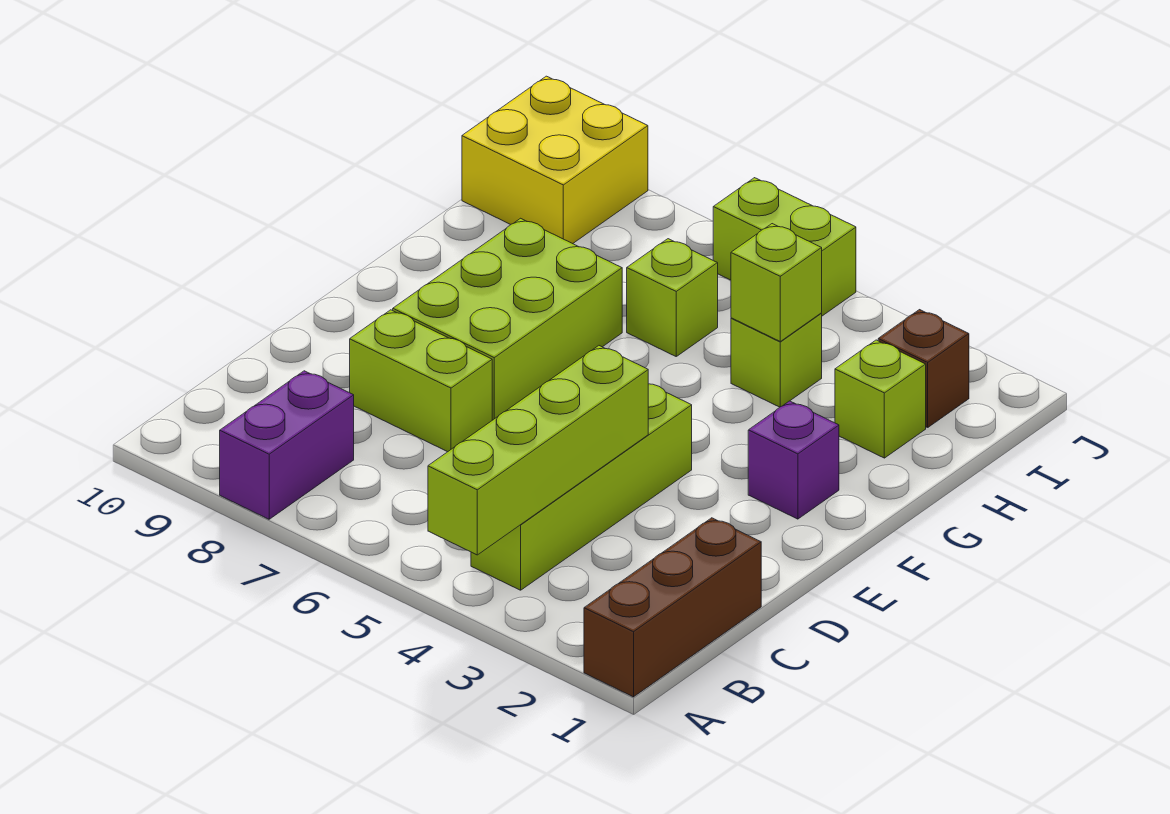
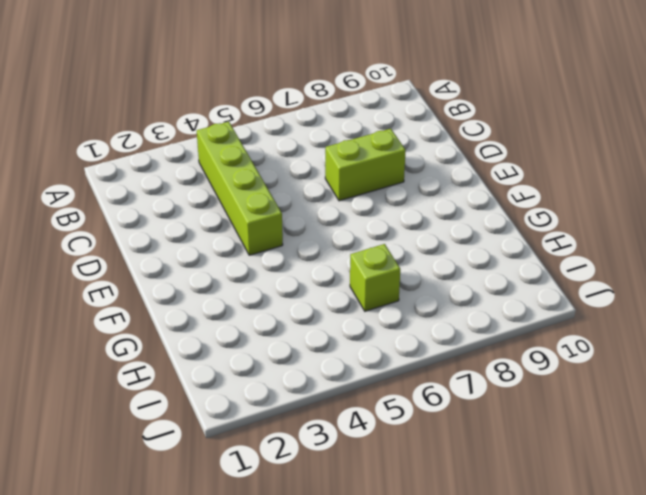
none -> brown 1x3 brick [584,518,761,697]
none -> purple 1x2 brick [220,371,354,519]
none -> lime 2x3 brick [393,218,622,420]

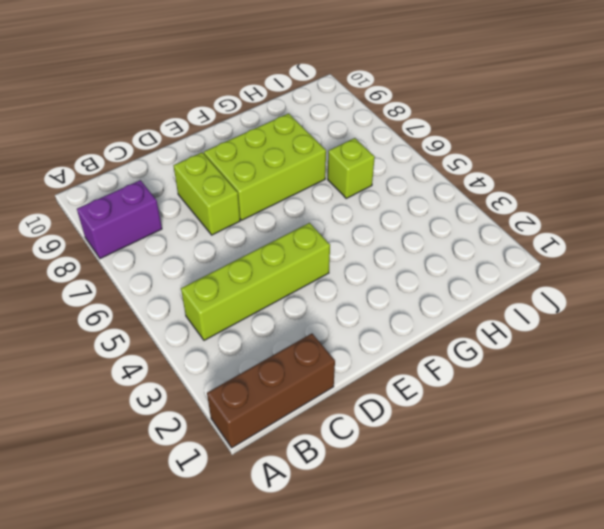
none -> purple 1x1 brick [748,401,839,519]
none -> lime 1x1 brick [835,340,926,458]
none -> lime 1x1 brick [731,313,822,407]

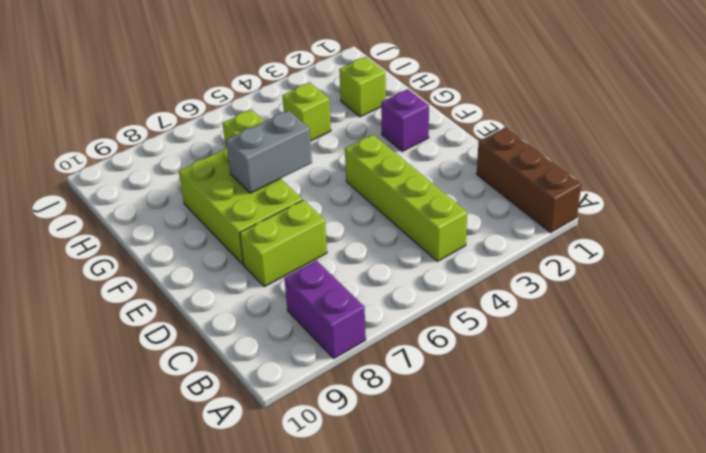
grey 1x2 brick [226,110,312,193] -> none
none -> brown 1x1 brick [878,310,969,427]
none -> yellow 2x2 brick [462,76,648,244]
none -> lime 1x2 brick [713,178,856,316]

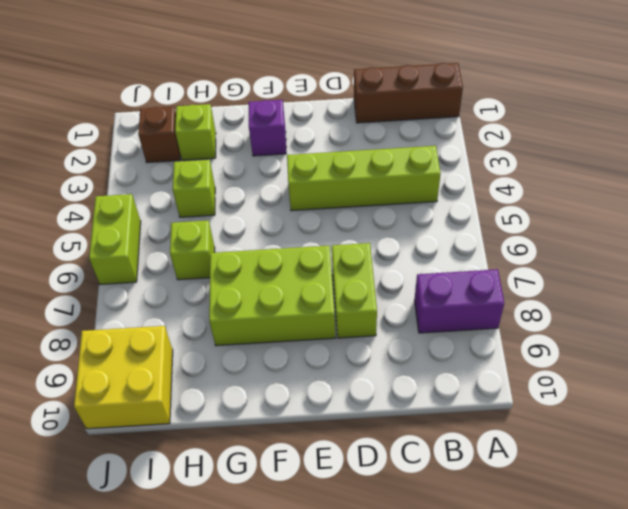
none -> lime 1x4 brick [428,346,648,555]
none -> lime 1x1 brick [731,224,822,341]

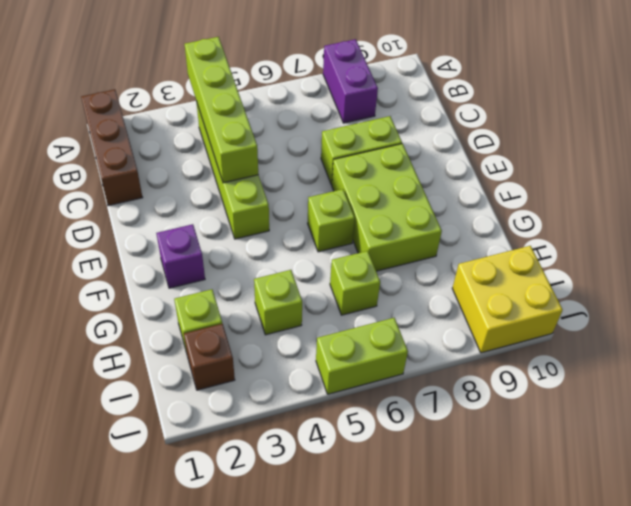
lime 1x1 brick [308,189,355,252] -> lime 1x1 brick moved to [731,224,822,341]

